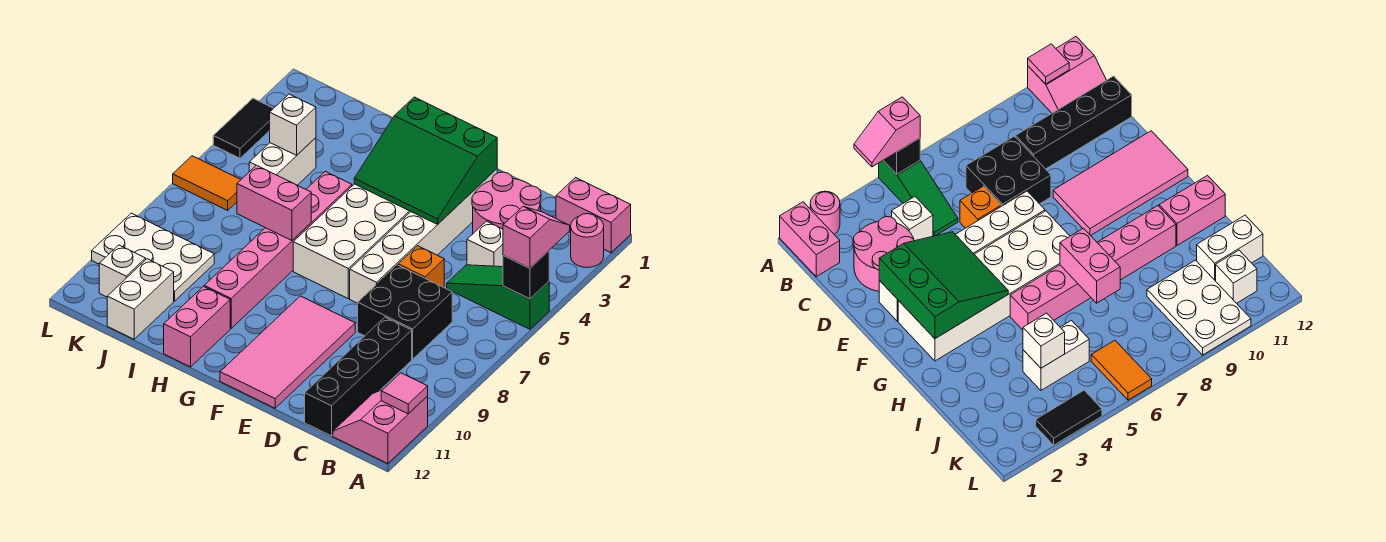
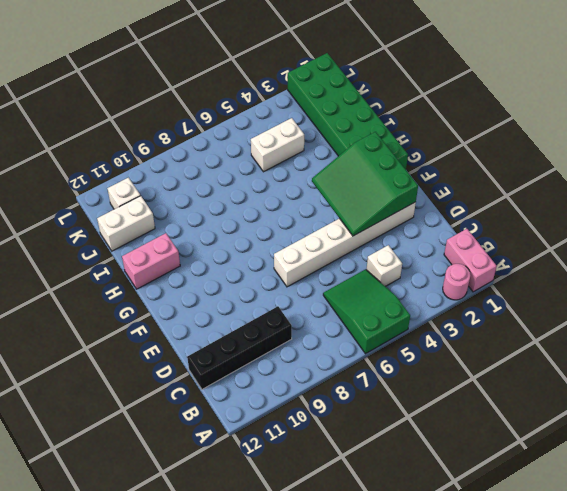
green 2x3 slope [323,269,410,354] -> green 1x3 slope [447,265,549,329]
green 2x6 brick [288,53,408,169] -> white 2x6 brick [293,184,411,299]
none -> pink 2x2 slope [333,390,428,464]
none -> pink 2x2 round brick [472,172,541,233]
none -> black 2x2 brick [358,265,452,359]

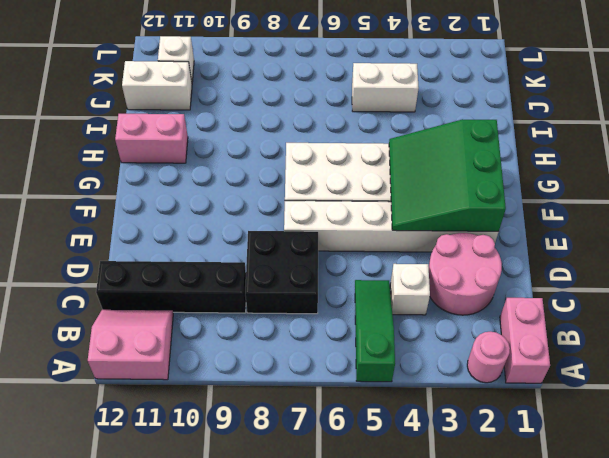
none -> orange 1x1 brick [398,246,444,287]
none -> pink 2x4 tile [220,296,355,408]
none -> pink 1x6 brick [204,171,352,328]

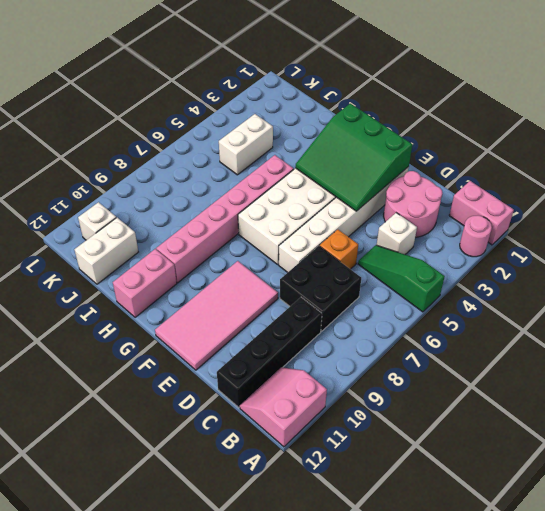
none -> white 2x3 plate [92,213,214,301]
none -> orange 1x2 tile [173,156,241,210]
none -> black 1x2 tile [213,98,274,158]

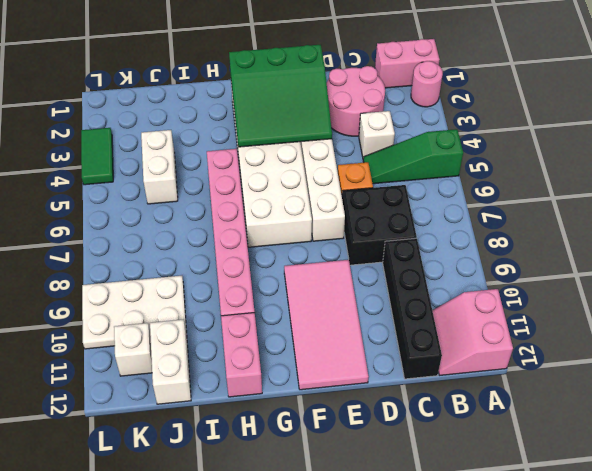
green 1x2 tile [81,128,113,185] -> black 1x2 tile [213,98,274,158]
none -> orange 1x2 tile [173,156,241,210]
none -> black 1x1 brick [503,251,549,299]
none -> pink 1x1 tile [381,373,428,414]

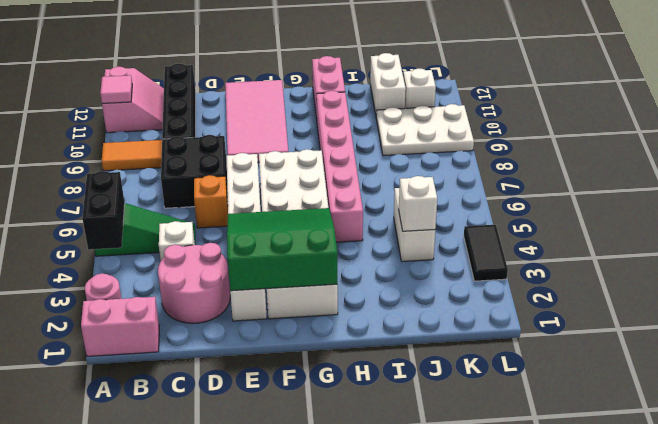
black 1x2 brick [82,171,125,250] -> black 1x1 brick [503,251,549,299]
orange 1x2 tile [102,140,162,171] -> orange 1x2 tile moved to [173,156,241,210]
none -> pink 1x2 brick [237,165,311,240]
none -> pink 1x2 slope [503,207,570,268]

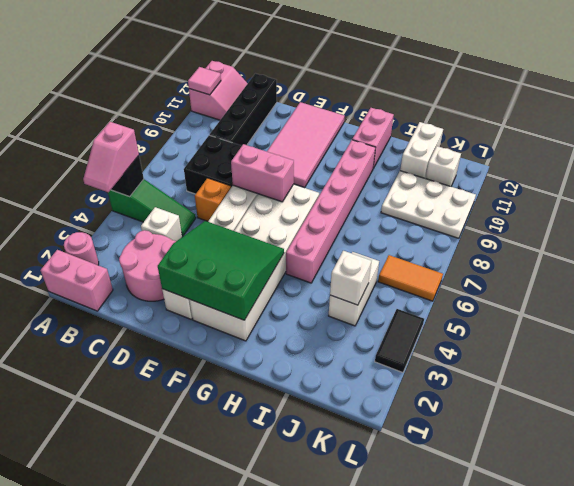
pink 1x2 brick [231,144,294,202] -> pink 1x2 brick moved to [237,165,311,240]

